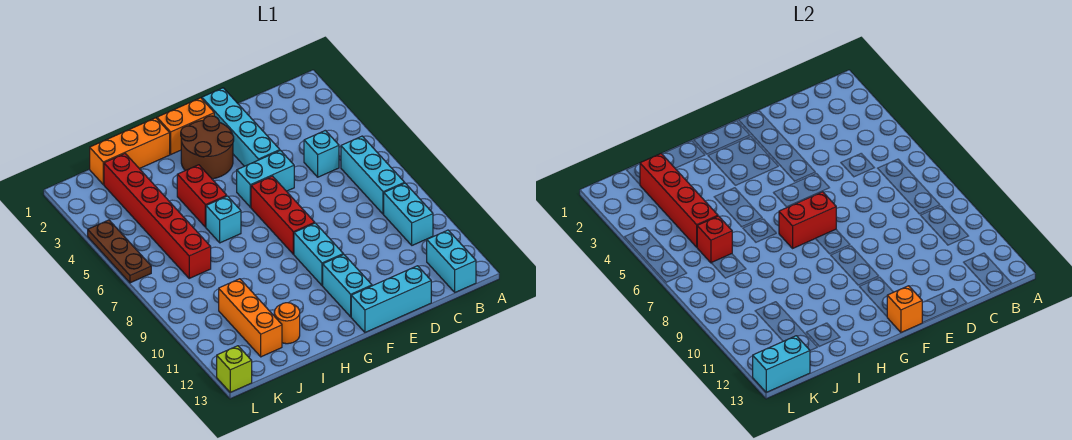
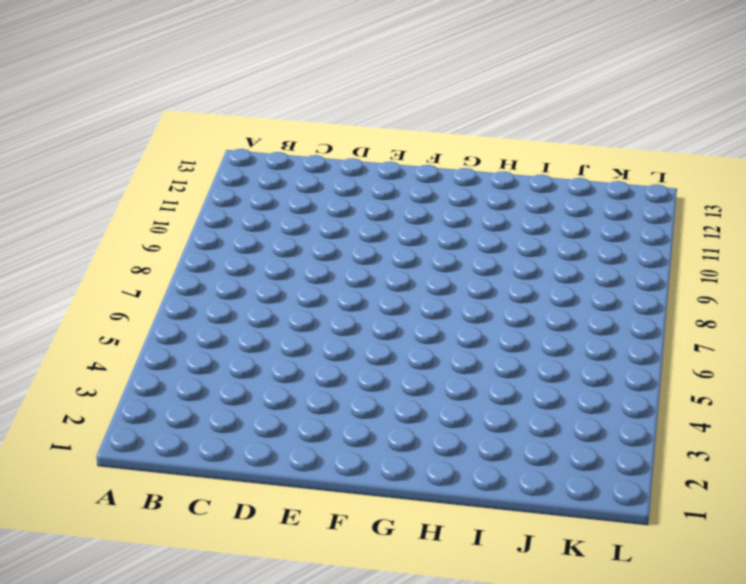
none -> cyan 1x3 brick [341,136,405,214]
none -> cyan 1x2 brick [384,183,433,245]
none -> cyan 1x2 brick [427,230,476,292]

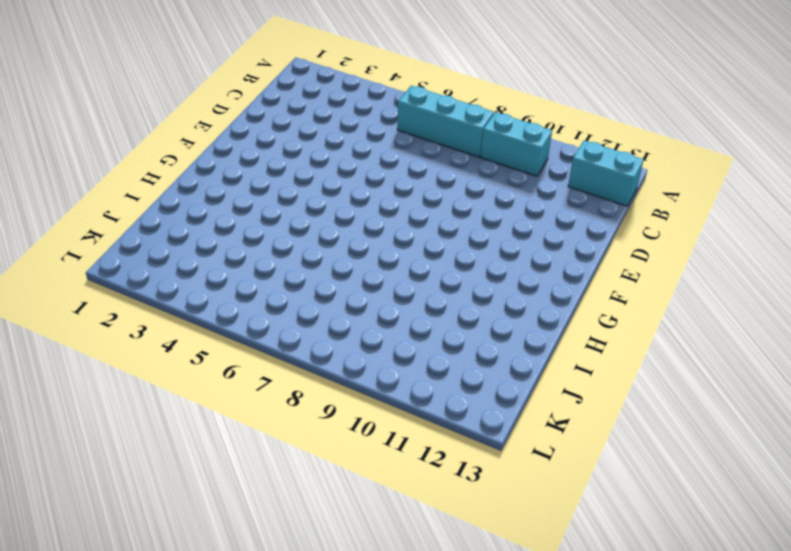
none -> cyan 1x1 brick [304,130,339,177]
none -> cyan 1x3 brick [351,266,431,332]
none -> cyan 1x4 brick [202,88,280,166]

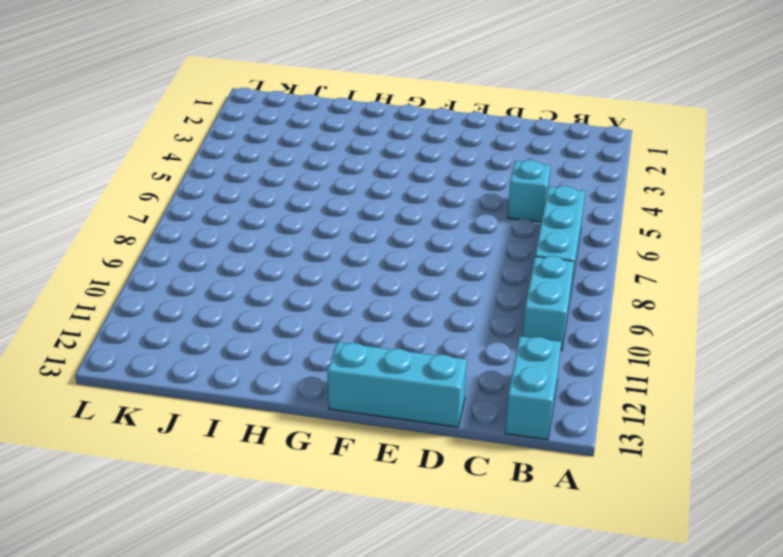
none -> cyan 1x4 brick [202,88,280,166]
none -> cyan 1x2 brick [237,151,294,207]
none -> orange 1x2 brick [157,98,214,154]

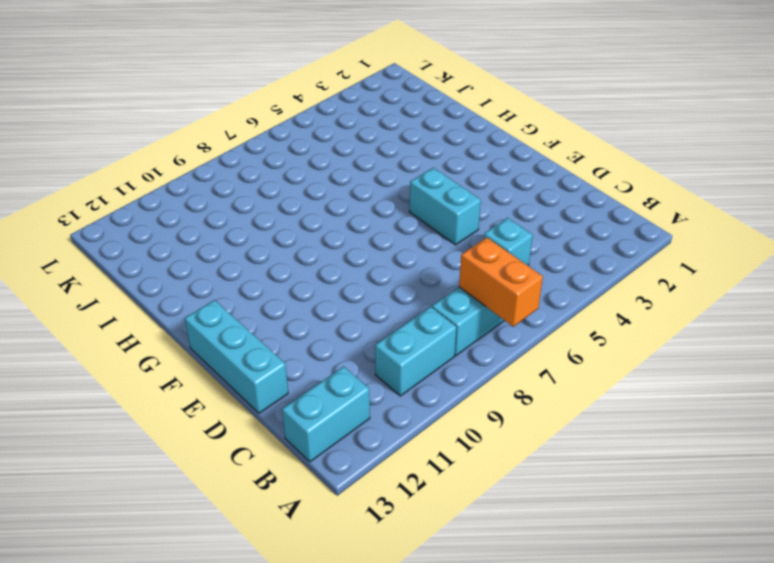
orange 1x2 brick [459,238,543,327] -> orange 1x2 brick moved to [157,98,214,154]
none -> cyan 1x4 brick [202,88,280,166]
none -> brown 2x2 round brick [181,116,234,179]
none -> red 1x3 brick [251,176,315,254]

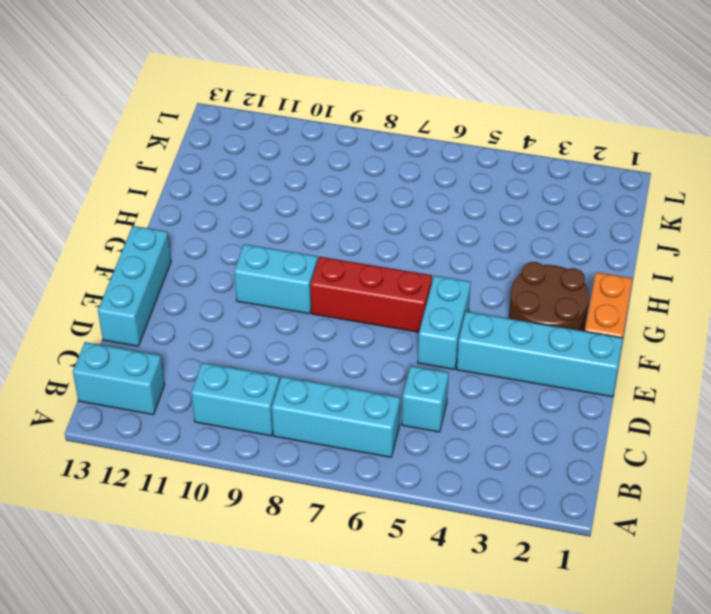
none -> cyan 1x2 brick [323,254,372,317]
none -> orange 1x3 brick [90,118,170,184]
none -> red 1x2 brick [177,165,227,227]

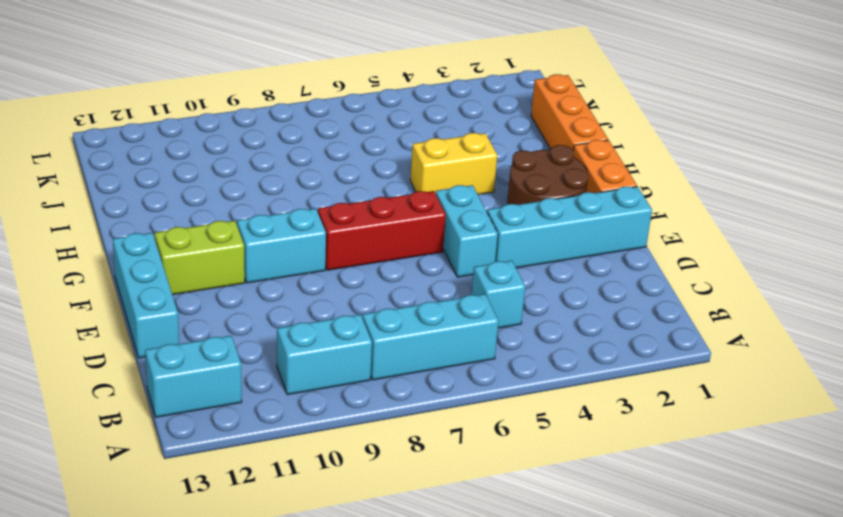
lime 1x2 brick [155,221,245,295] -> cyan 1x2 brick [323,254,372,317]
yellow 1x2 brick [410,133,497,194] -> red 1x2 brick [177,165,227,227]
none -> cyan 1x1 brick [206,196,241,243]
none -> orange 1x1 round brick [274,303,300,344]
none -> red 1x6 brick [104,154,211,278]

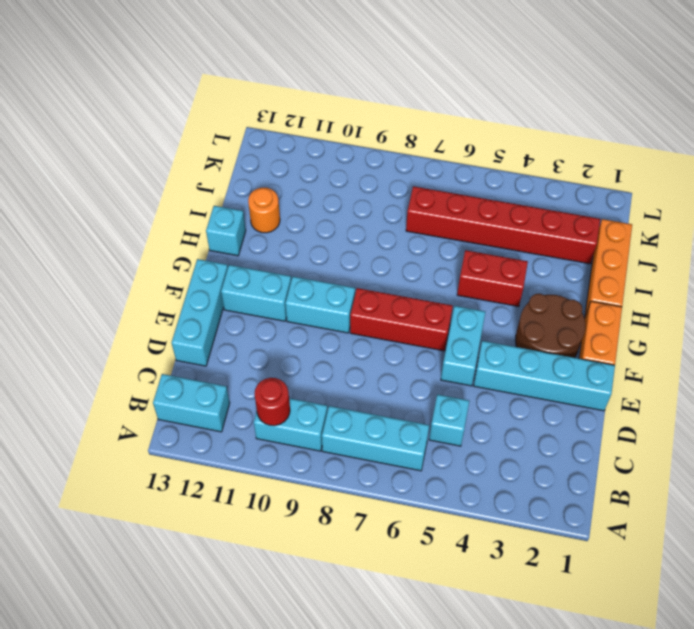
red 1x1 round brick [255,378,290,426] -> none
cyan 1x1 brick [206,206,246,256] -> cyan 1x1 brick moved to [206,196,241,243]
none -> orange 1x3 brick [219,279,282,357]
none -> brown 1x3 plate [88,220,151,283]
none -> lime 1x1 brick [217,346,252,392]

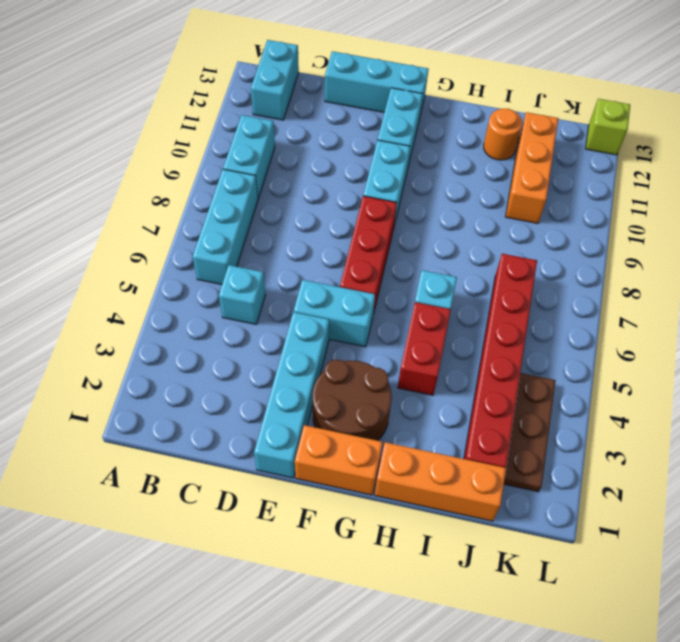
brown 1x3 plate [504,373,556,492] -> brown 1x3 plate moved to [88,220,151,283]
none -> red 1x2 brick [779,192,836,248]
none -> orange 1x1 brick [887,286,922,332]
none -> red 1x4 brick [640,154,718,247]

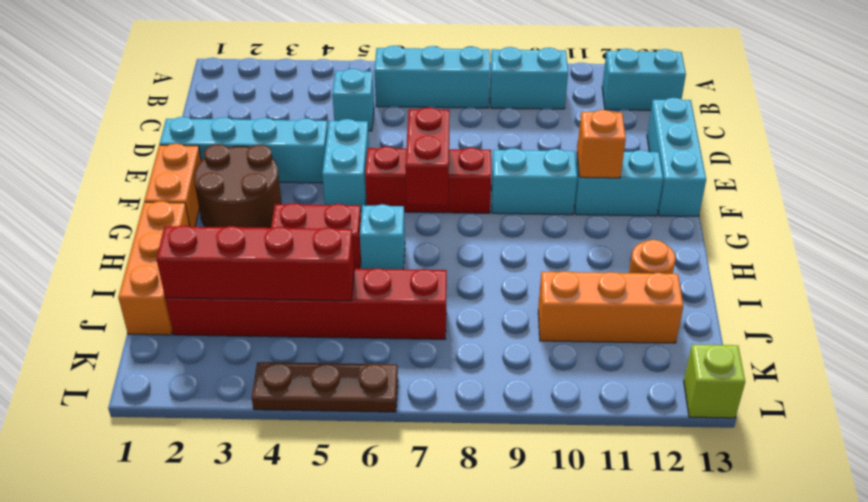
orange 1x1 brick [577,110,626,178] -> orange 1x1 brick moved to [887,286,922,332]
none -> red 1x1 brick [697,216,732,263]
none -> cyan 1x2 brick [753,336,810,392]

